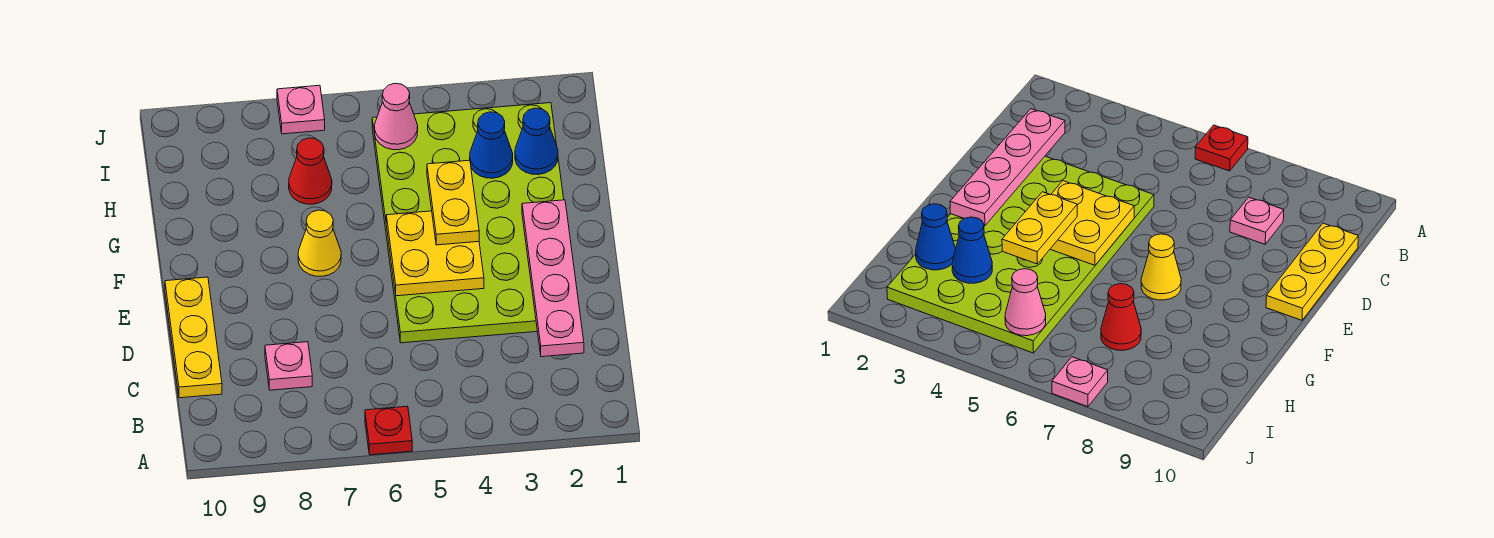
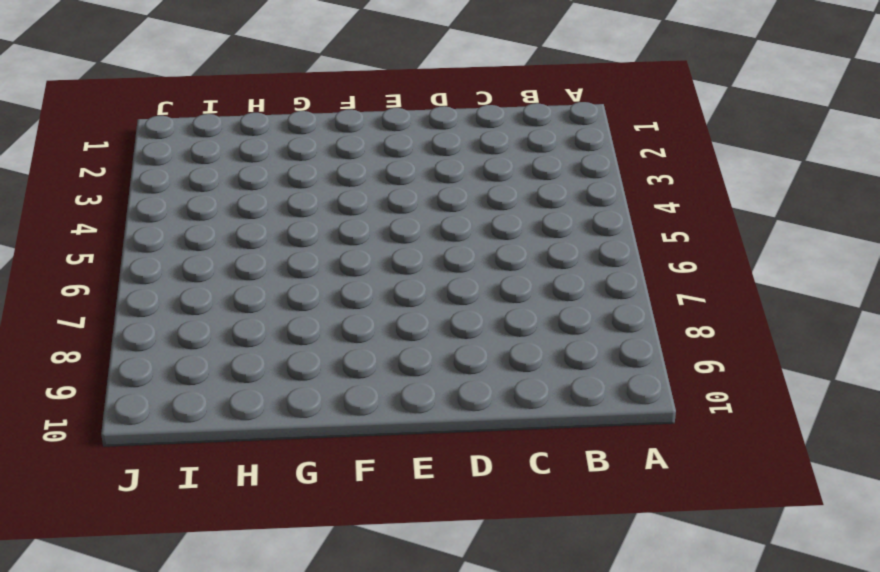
none -> red 1x1 plate [365,406,412,455]
none -> pink 1x1 plate [265,342,312,390]
none -> yellow 1x3 plate [165,277,222,398]

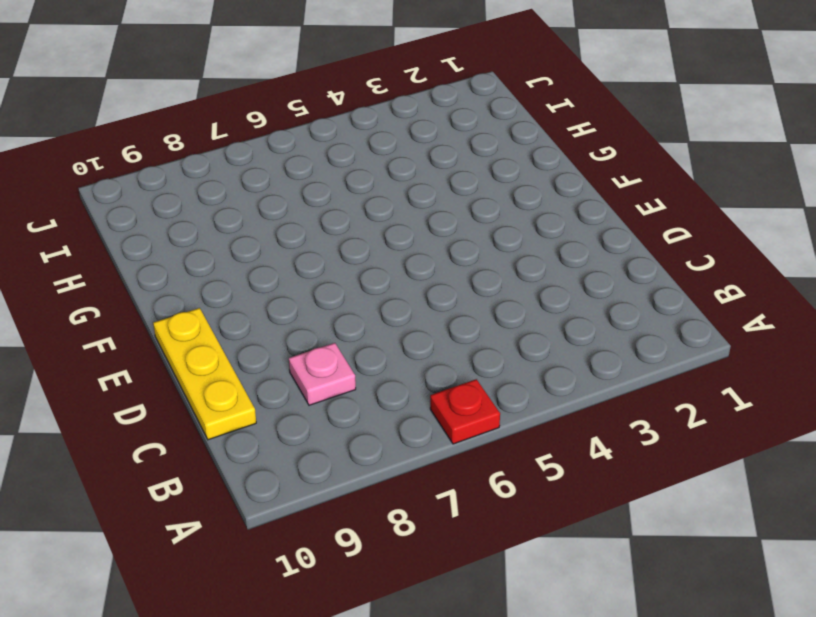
none -> lime 4x6 plate [372,103,564,343]
none -> yellow 1x1 cone [298,210,341,276]
none -> red 1x1 cone [289,138,332,204]

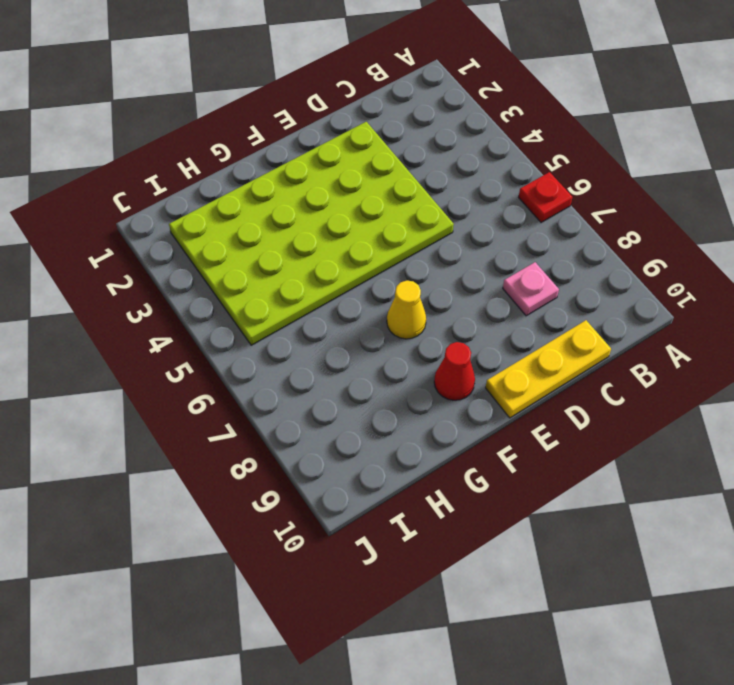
red 1x1 cone [434,342,475,400] -> red 1x1 cone moved to [289,138,332,204]
none -> pink 1x1 plate [277,85,325,134]
none -> pink 1x4 plate [522,200,584,357]
none -> yellow 2x2 plate [386,211,484,296]

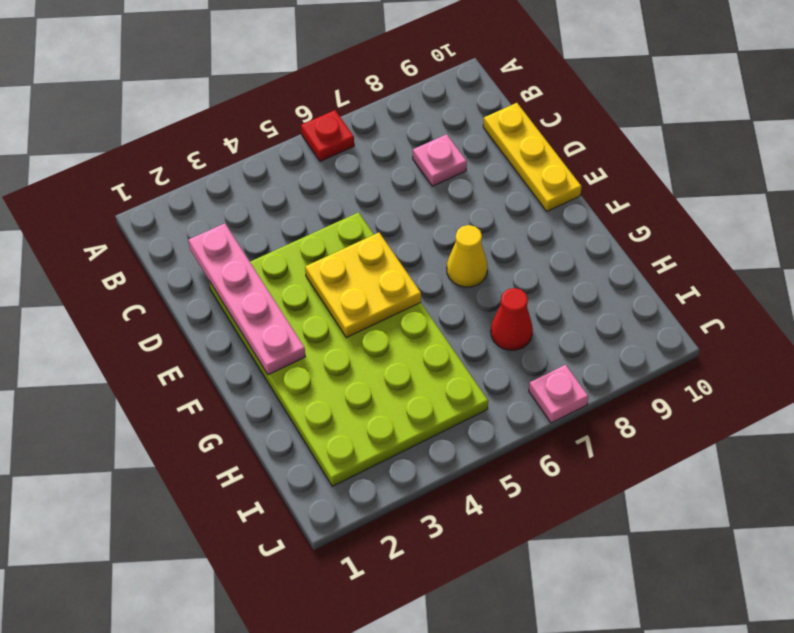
none -> blue 1x1 cone [515,108,558,175]
none -> blue 1x1 cone [470,112,513,178]
none -> pink 1x1 cone [375,83,418,150]

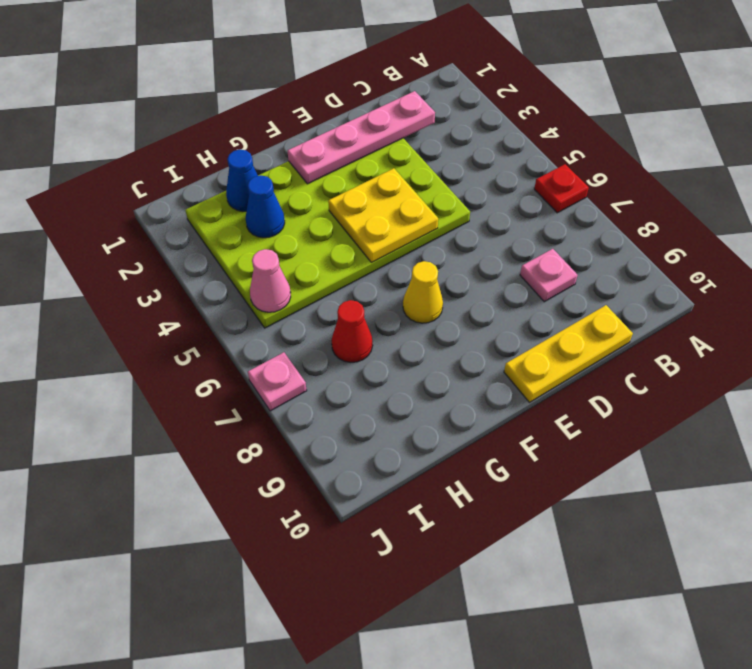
none -> yellow 1x2 plate [427,160,479,245]

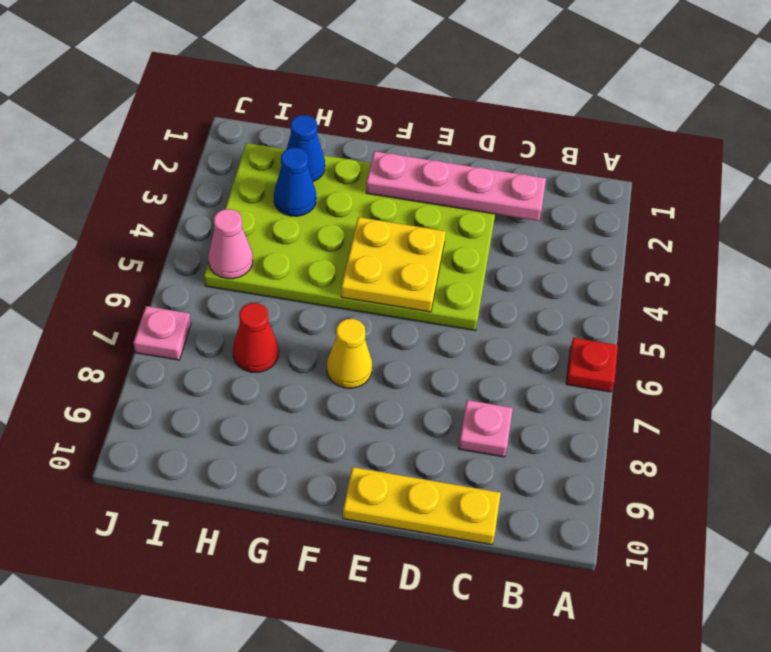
none -> yellow 1x2 plate [427,160,479,245]

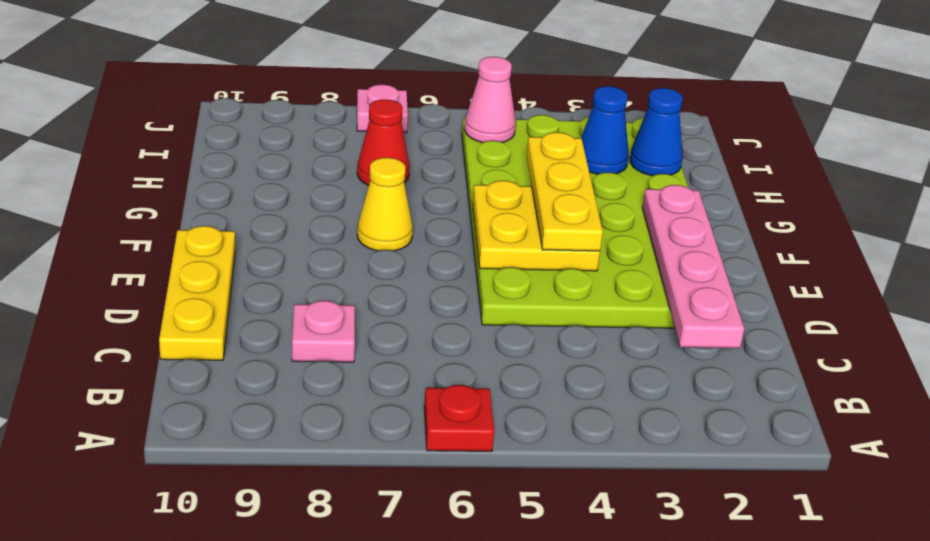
yellow 1x3 plate [526,132,603,251] -> yellow 1x2 plate [427,160,479,245]

